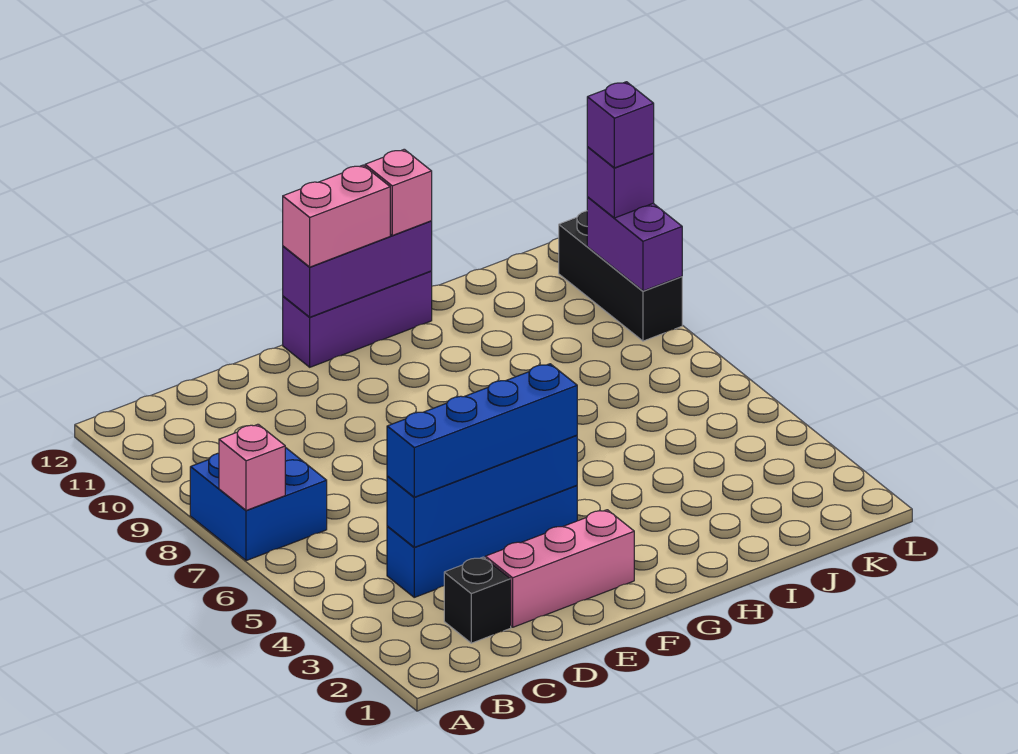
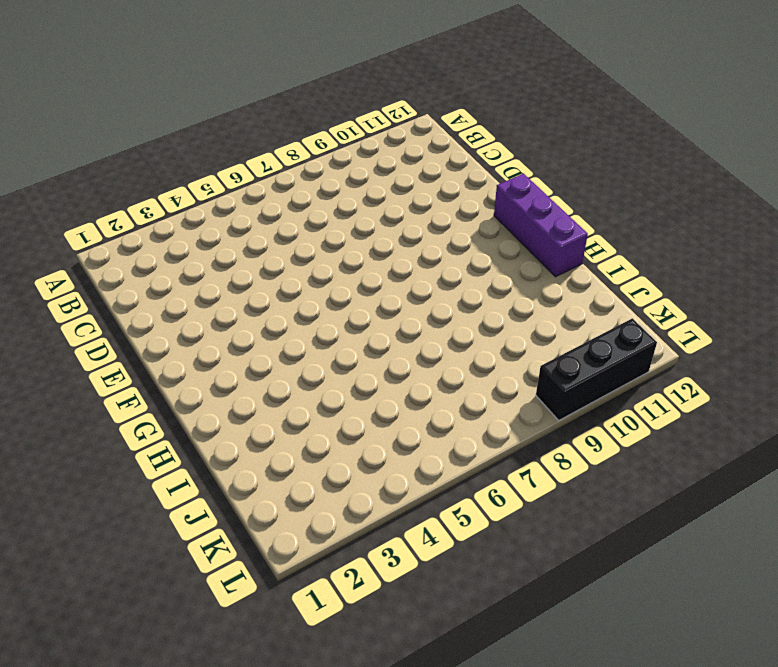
none -> blue 2x2 brick [190,447,327,561]
none -> black 1x1 brick [444,557,511,643]
none -> blue 1x4 brick [387,485,577,597]

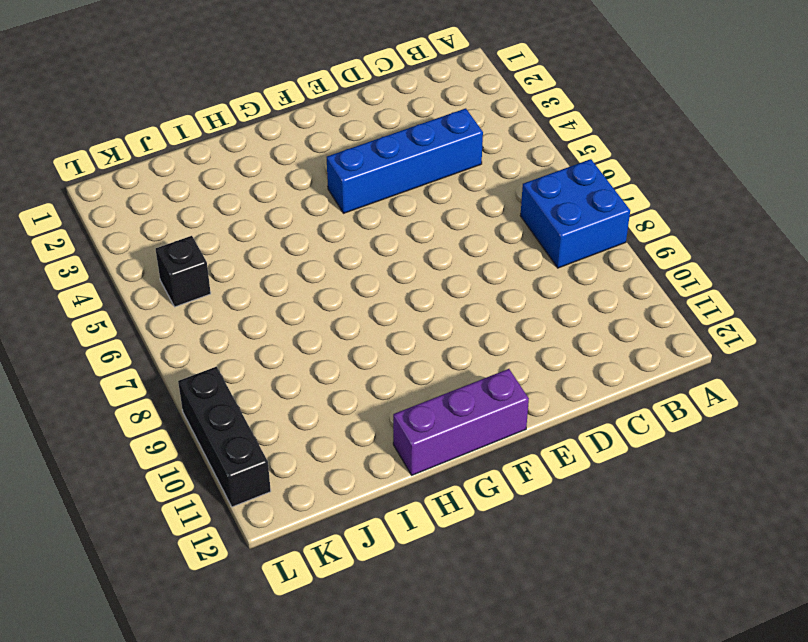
black 1x1 brick [156,236,211,307] -> black 1x1 brick moved to [444,557,511,643]
none -> pink 1x3 brick [485,510,634,627]
none -> pink 1x1 brick [219,424,285,510]
none -> blue 1x4 brick [387,435,577,547]

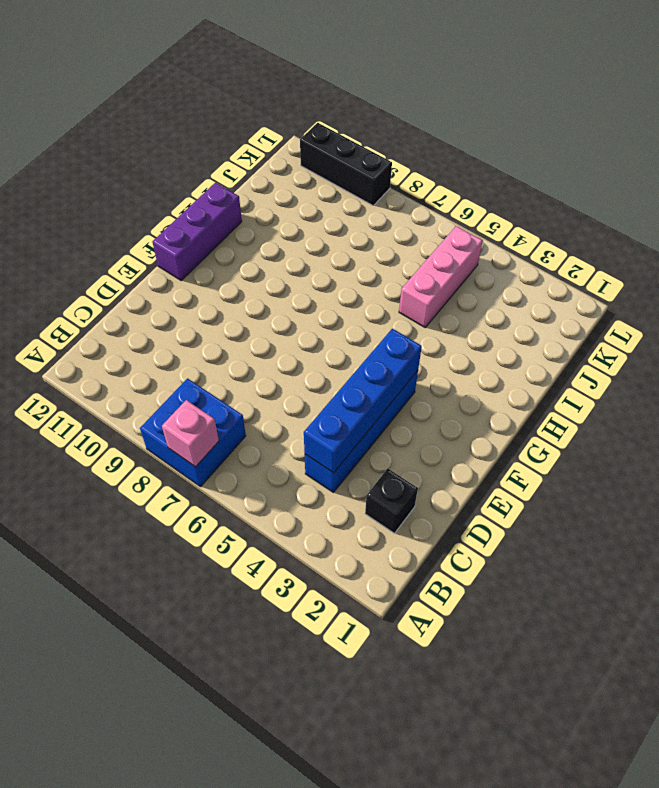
pink 1x3 brick [399,226,483,327] -> pink 1x3 brick moved to [485,510,634,627]
none -> purple 1x3 brick [283,221,432,317]
none -> purple 1x2 brick [587,197,682,291]
none -> blue 1x4 brick [387,364,577,497]

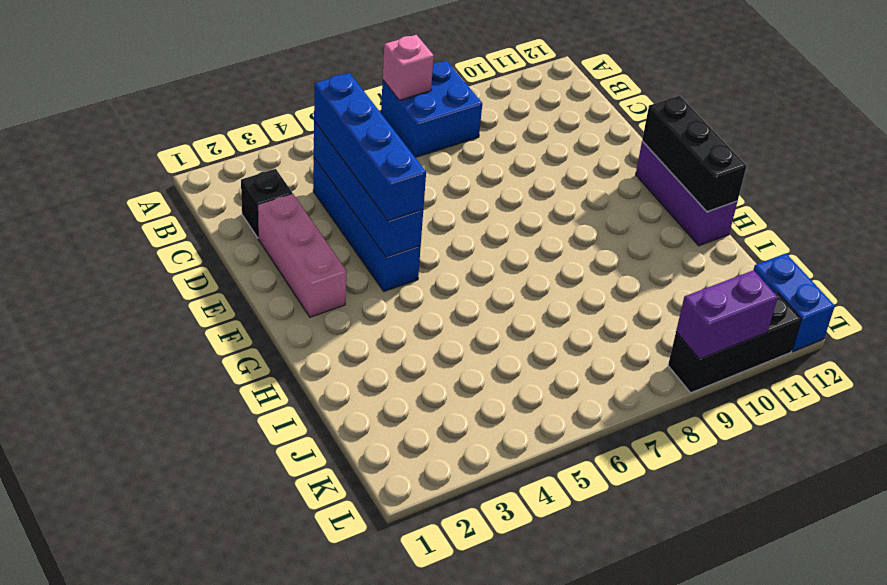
black 1x3 brick [642,96,747,212] -> purple 1x3 brick [283,221,432,317]
blue 1x2 brick [754,254,835,352] -> none
none -> pink 1x2 brick [283,165,390,267]
none -> pink 1x1 brick [365,149,432,235]
none -> purple 1x1 brick [587,147,654,218]

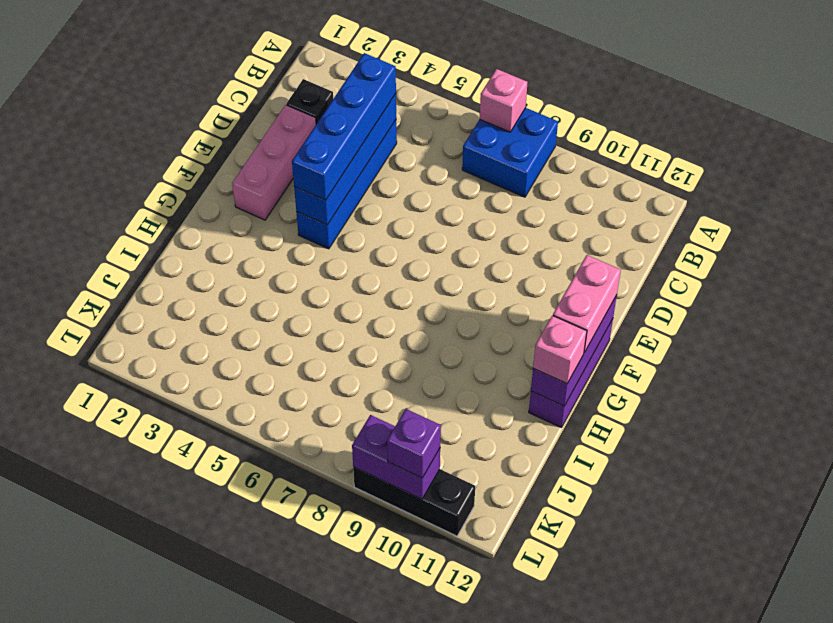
none -> purple 1x1 brick [587,82,654,168]

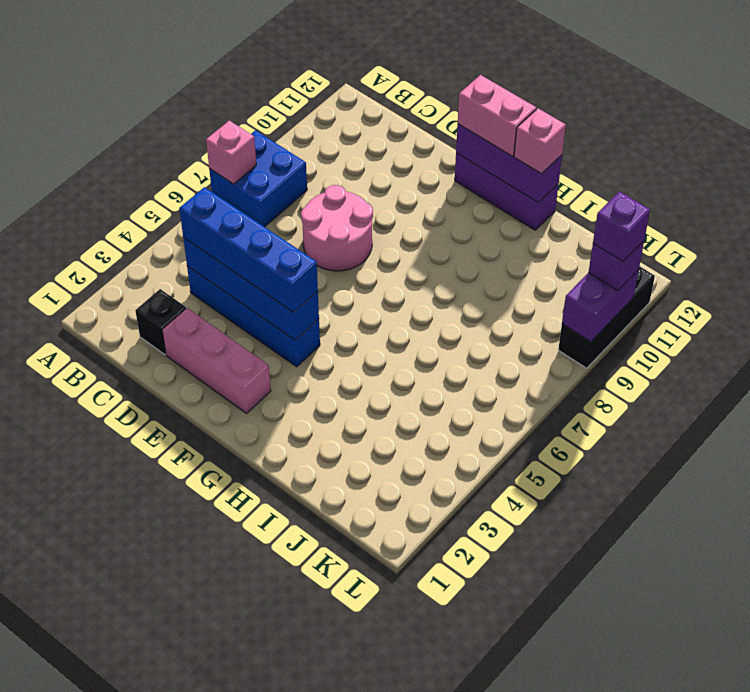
pink 2x2 round brick [301,185,373,271] -> none

